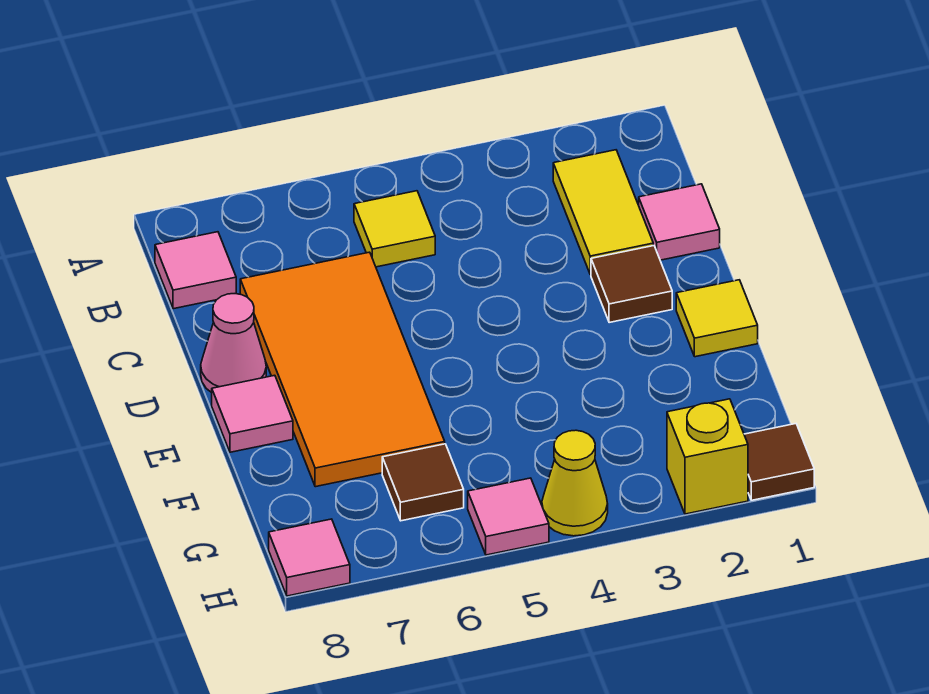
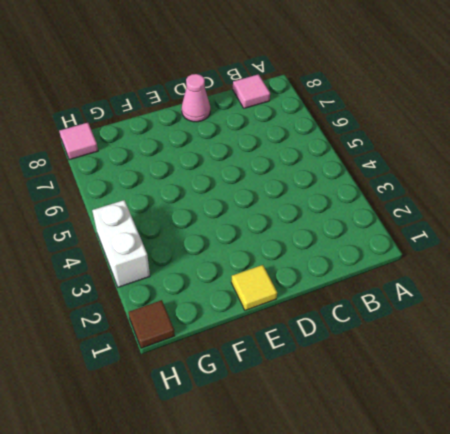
white 1x2 brick [92,200,150,287] -> yellow 1x1 cone [542,430,608,536]
none -> yellow 1x2 tile [553,150,653,275]
none -> yellow 1x1 tile [354,191,435,267]
none -> pink 1x1 tile [639,184,720,260]

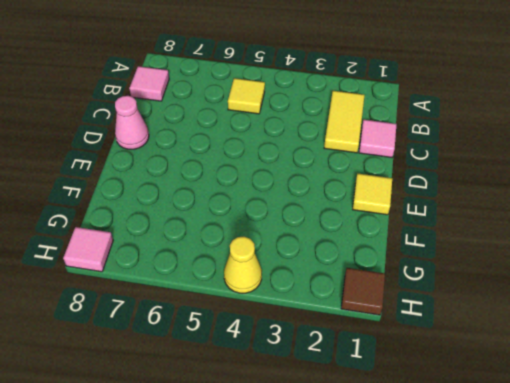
none -> orange 2x4 tile [240,252,445,487]
none -> brown 1x1 tile [591,246,672,323]
none -> pink 1x1 tile [212,375,293,452]

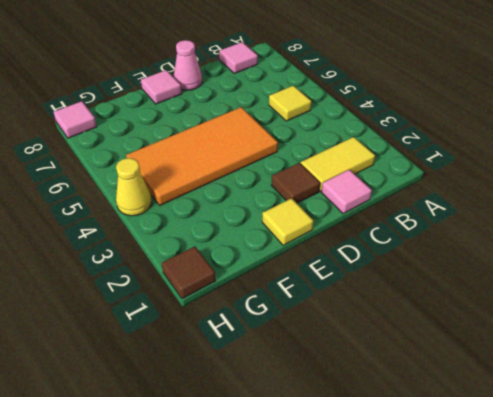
orange 2x4 tile [126,107,278,205] -> orange 2x4 tile moved to [240,252,445,487]
none -> brown 1x1 tile [382,444,464,521]
none -> yellow 1x1 brick [667,399,748,514]
none -> pink 1x1 tile [468,478,549,555]

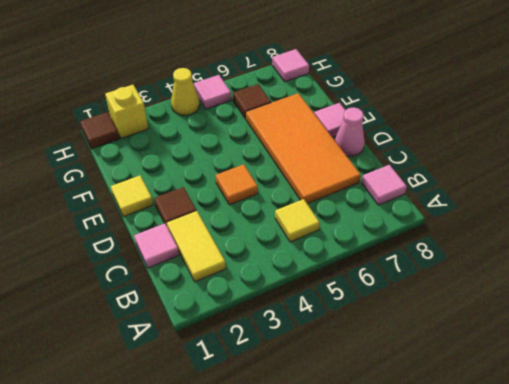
orange 1x1 tile [216,164,258,205] -> none

